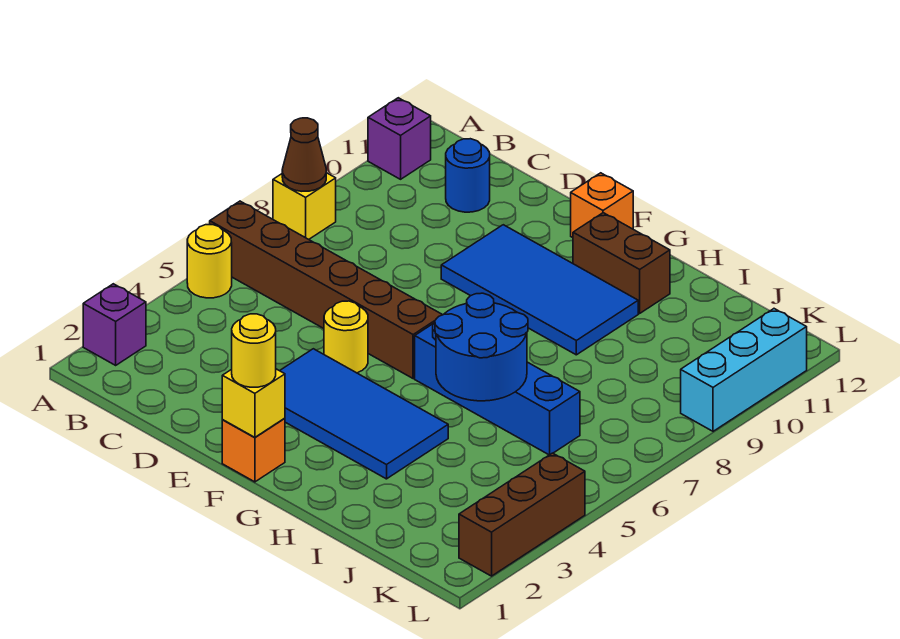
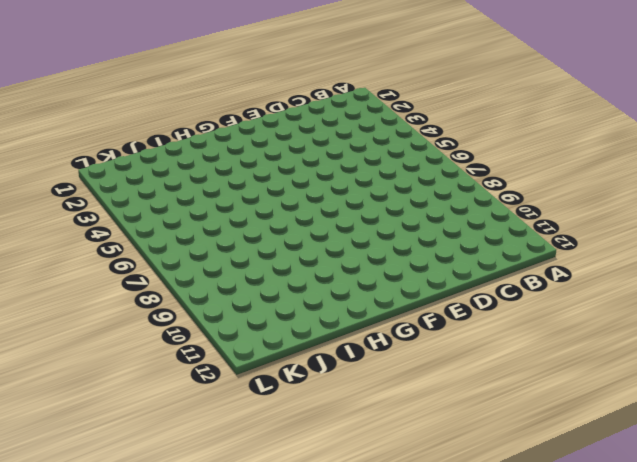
none -> purple 1x1 brick [83,284,146,365]
none -> yellow 1x1 round brick [187,225,232,298]
none -> brown 1x6 brick [210,201,442,379]

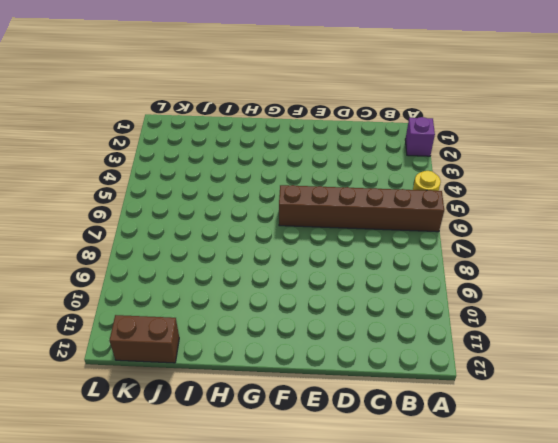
brown 1x2 brick [109,315,179,363] -> brown 1x2 brick moved to [573,213,670,313]
none -> yellow 1x1 brick [273,173,336,239]
none -> purple 1x1 brick [368,98,431,179]
none -> blue 1x1 round brick [446,139,490,212]

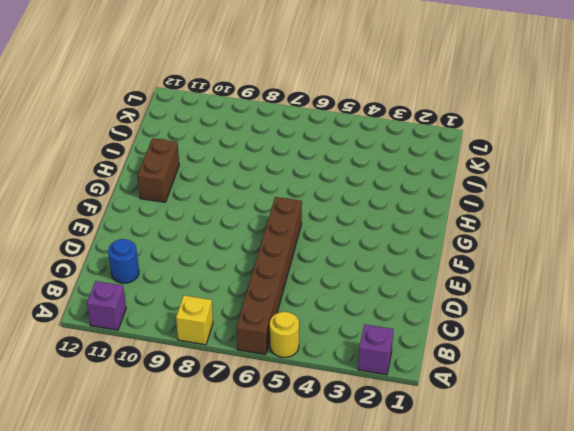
none -> blue 2x4 tile [280,349,448,479]
none -> yellow 1x1 round brick [324,301,368,373]
none -> blue 2x4 tile [441,225,638,355]

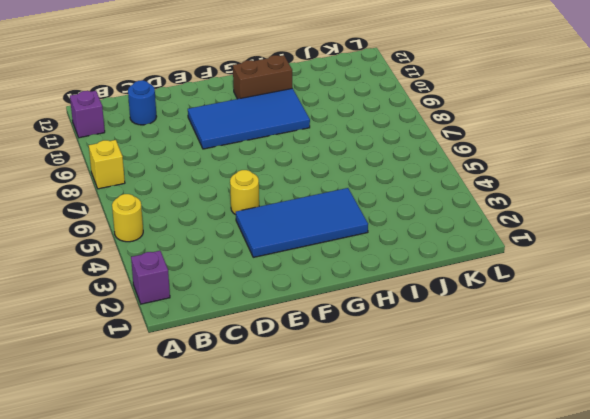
none -> brown 1x6 brick [210,201,442,379]
none -> orange 1x1 brick [222,418,285,482]
none -> orange 1x1 brick [571,173,633,238]

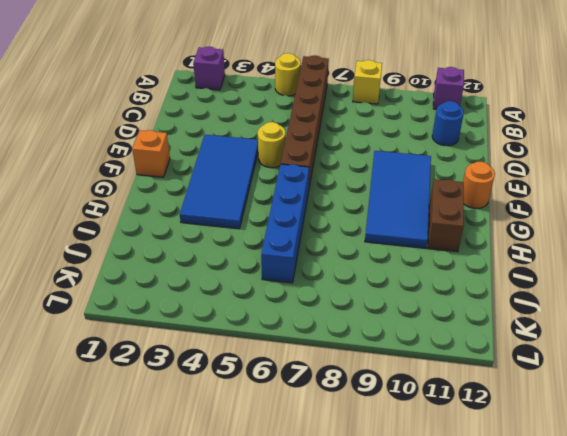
orange 1x1 round brick [463,162,495,208] -> orange 1x1 brick [571,173,633,238]
none -> brown 1x3 brick [459,453,585,576]
none -> cyan 1x3 brick [681,309,807,431]
none -> brown 1x1 cone [282,118,326,191]

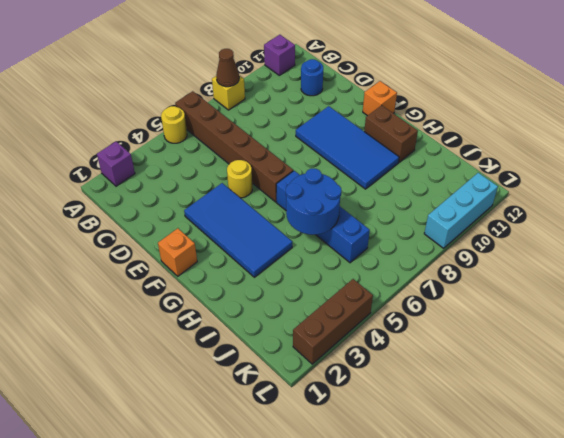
none -> yellow 1x1 brick [222,369,285,438]
none -> yellow 1x1 round brick [232,314,276,387]

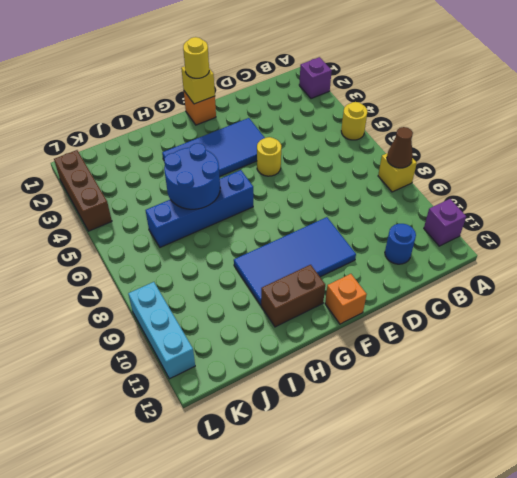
none -> brown 1x6 brick [210,201,442,379]

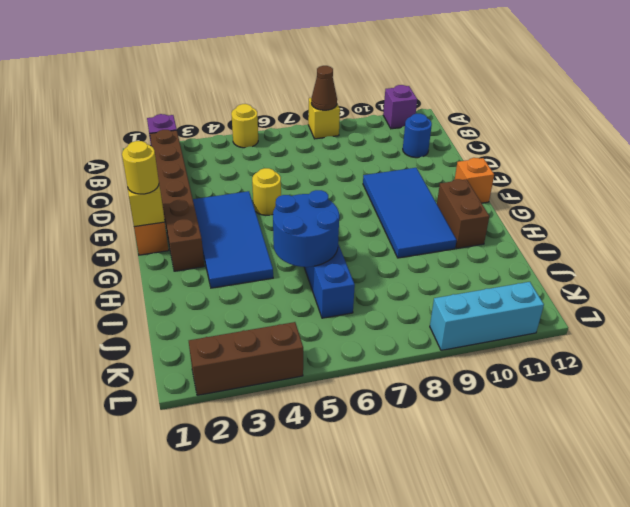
brown 1x6 brick [150,130,204,271] -> brown 1x6 brick moved to [210,201,442,379]

